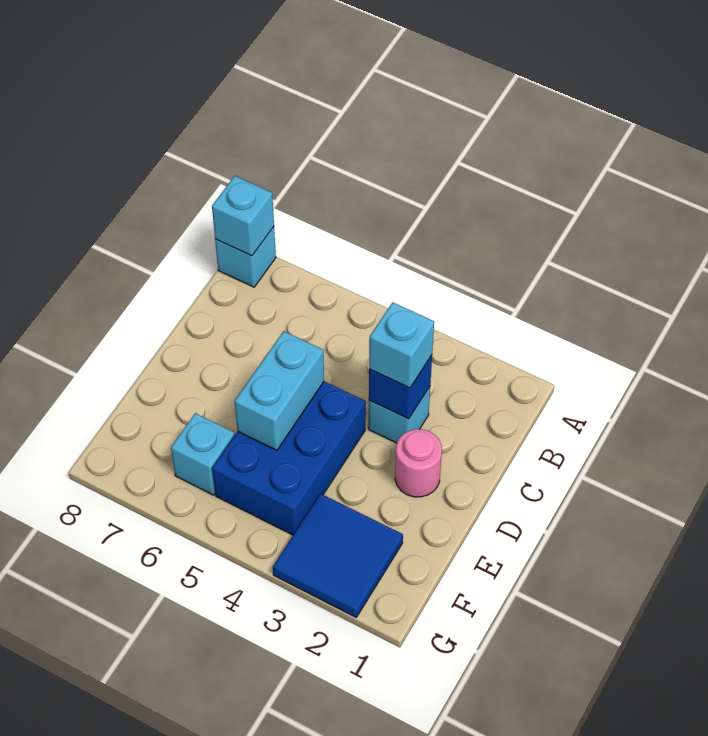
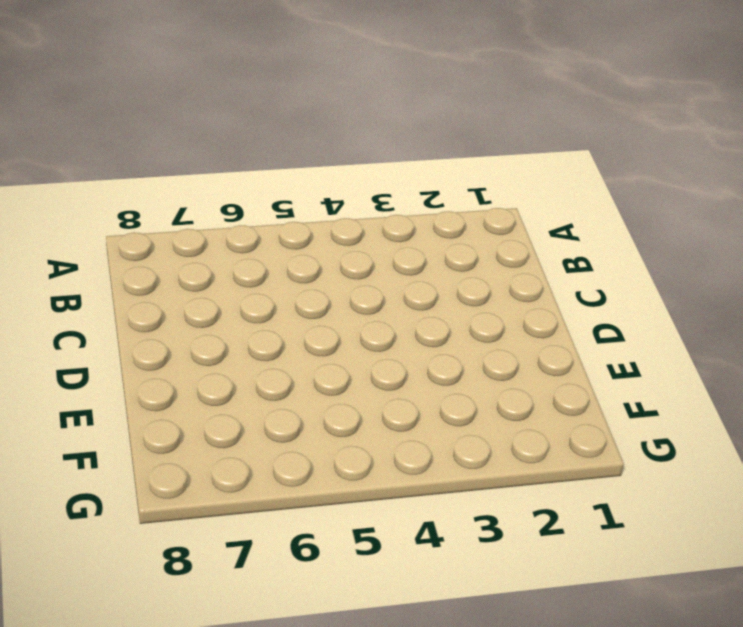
none -> cyan 1x1 brick [215,227,276,287]
none -> cyan 1x1 brick [368,387,430,443]

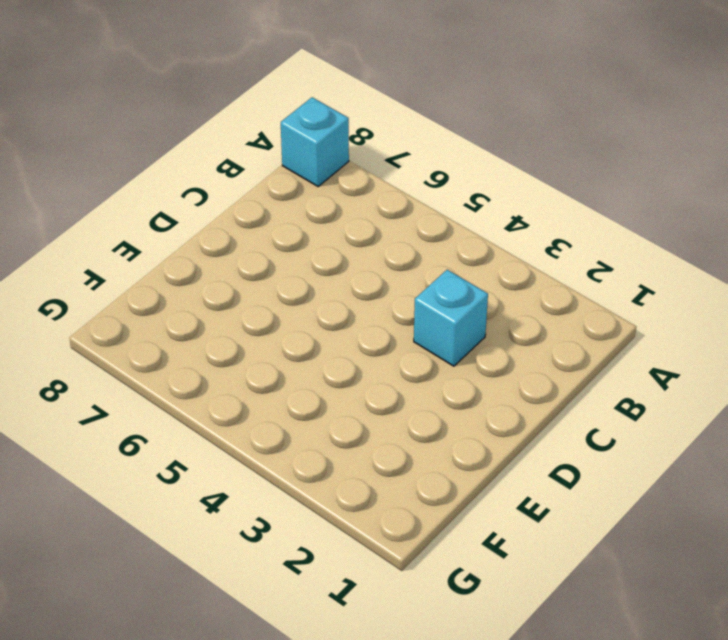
none -> pink 1x1 round brick [395,429,442,497]
none -> blue 2x3 brick [212,381,366,535]

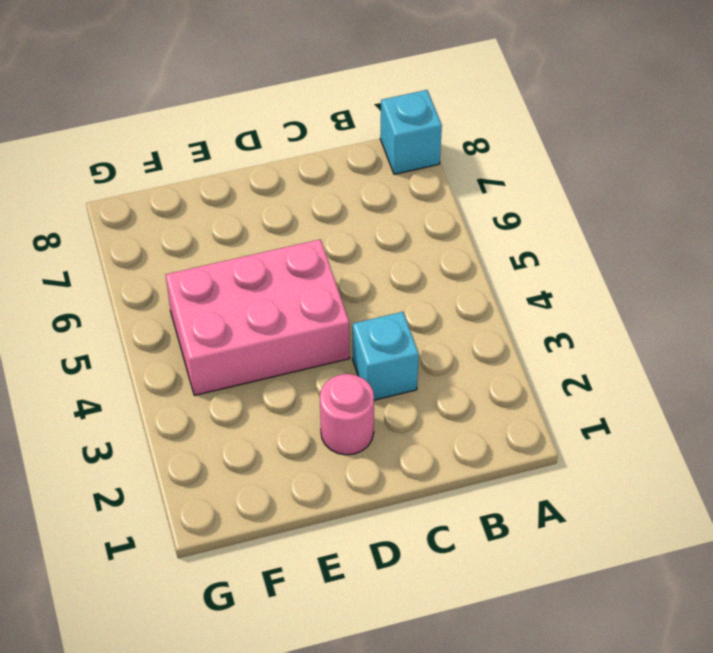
pink 2x3 brick [166,239,350,395] -> blue 2x3 brick [212,381,366,535]
none -> blue 2x2 tile [273,494,403,617]
none -> cyan 1x1 brick [171,413,235,495]

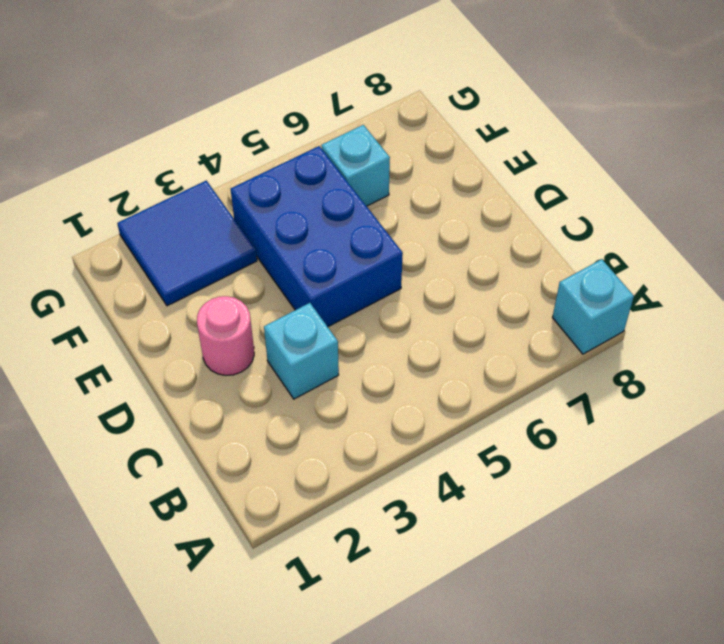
none -> cyan 1x1 brick [212,176,274,256]
none -> blue 1x1 brick [369,355,432,419]

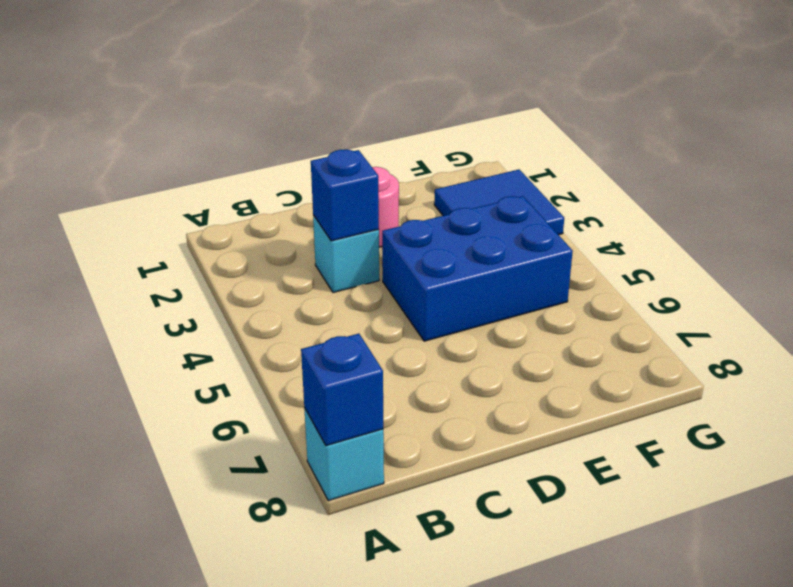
blue 1x1 brick [301,334,383,446] -> cyan 1x1 brick [212,176,274,256]
none -> cyan 1x1 brick [171,413,235,495]
none -> cyan 1x2 brick [235,331,324,450]

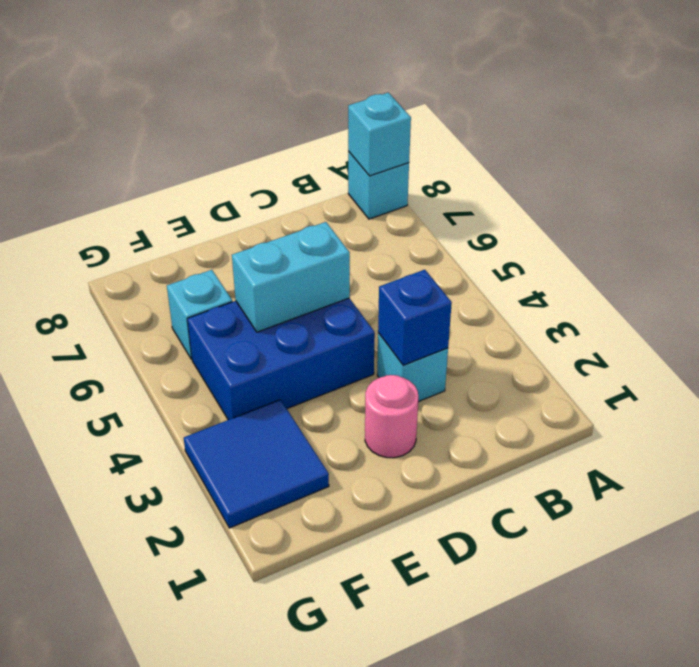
none -> cyan 1x1 brick [369,302,434,388]

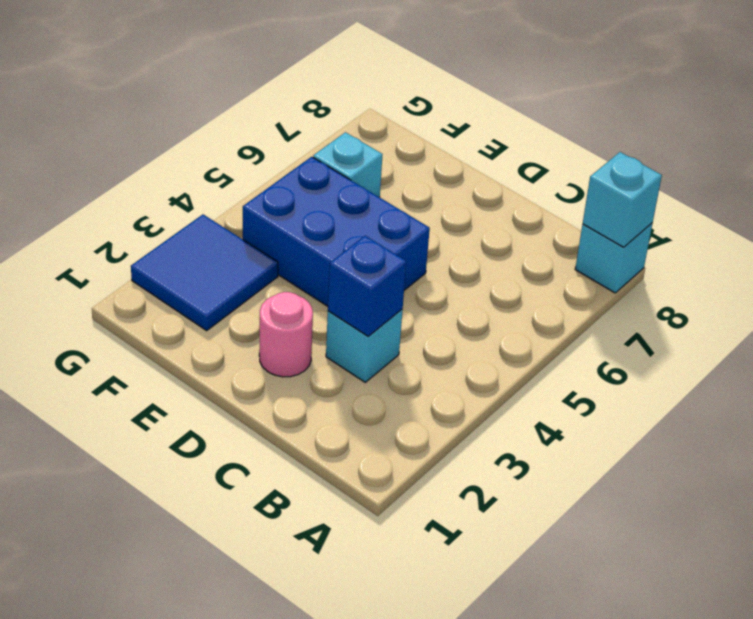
none -> cyan 1x2 brick [235,331,324,450]
none -> cyan 1x1 brick [369,302,434,388]

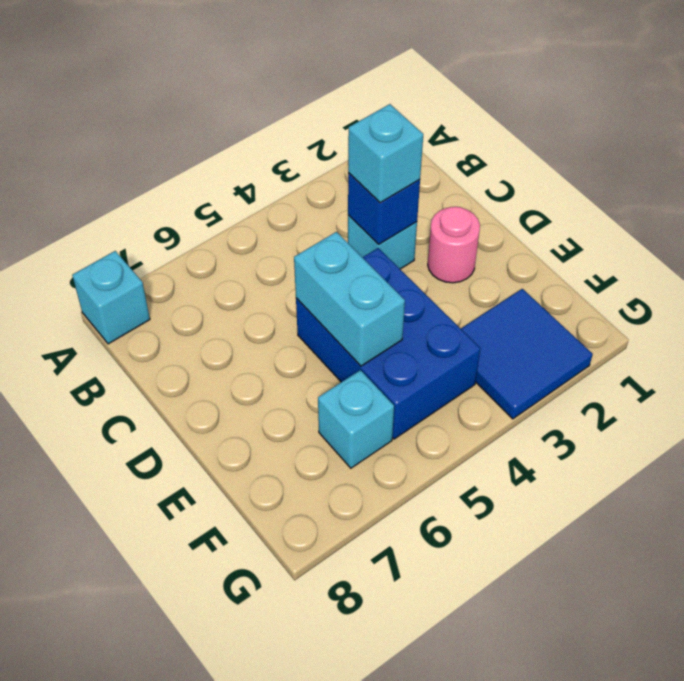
none -> cyan 1x1 brick [212,176,274,256]

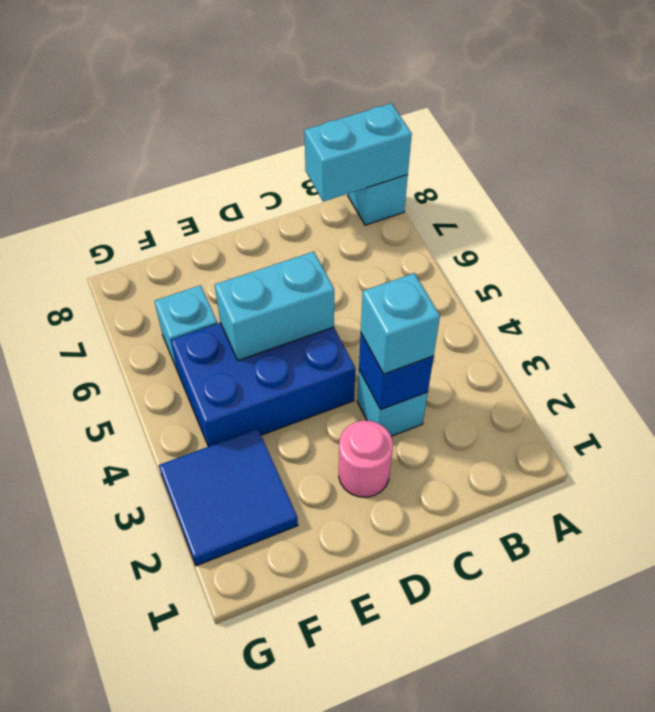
cyan 1x2 brick [304,103,412,202] -> cyan 1x1 brick [212,176,274,256]

